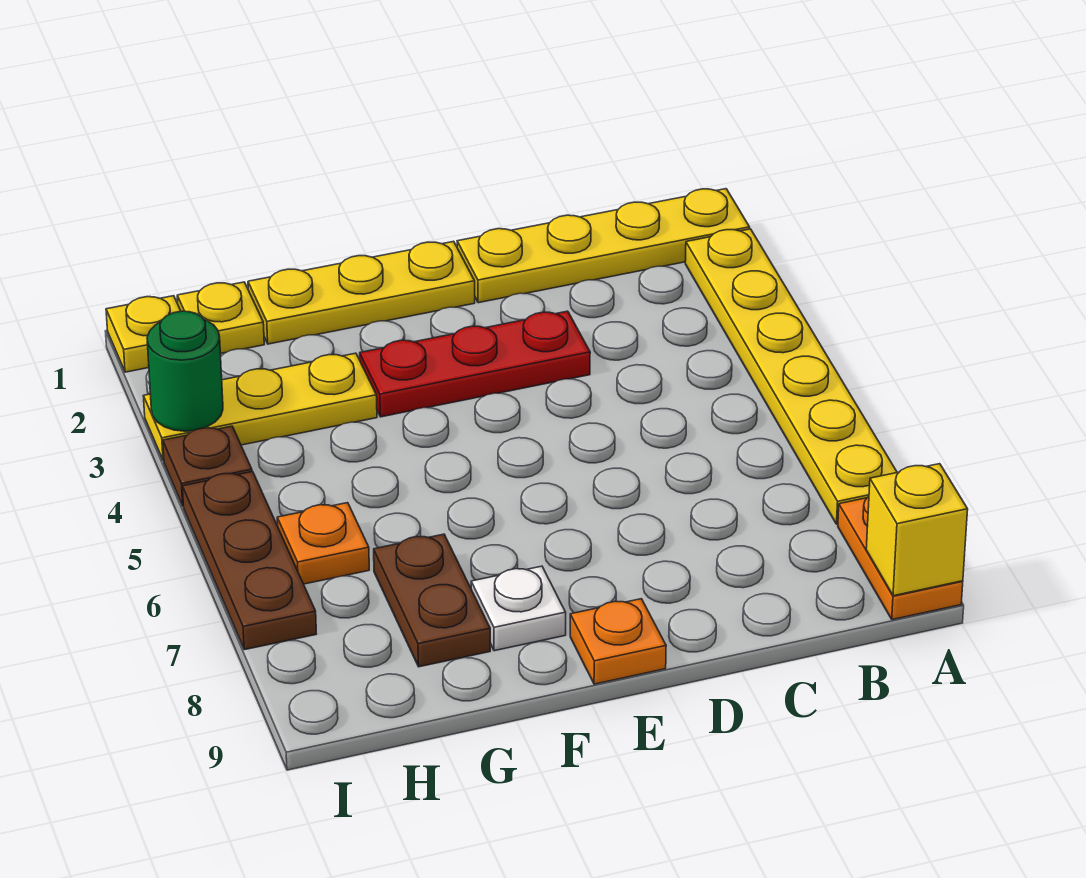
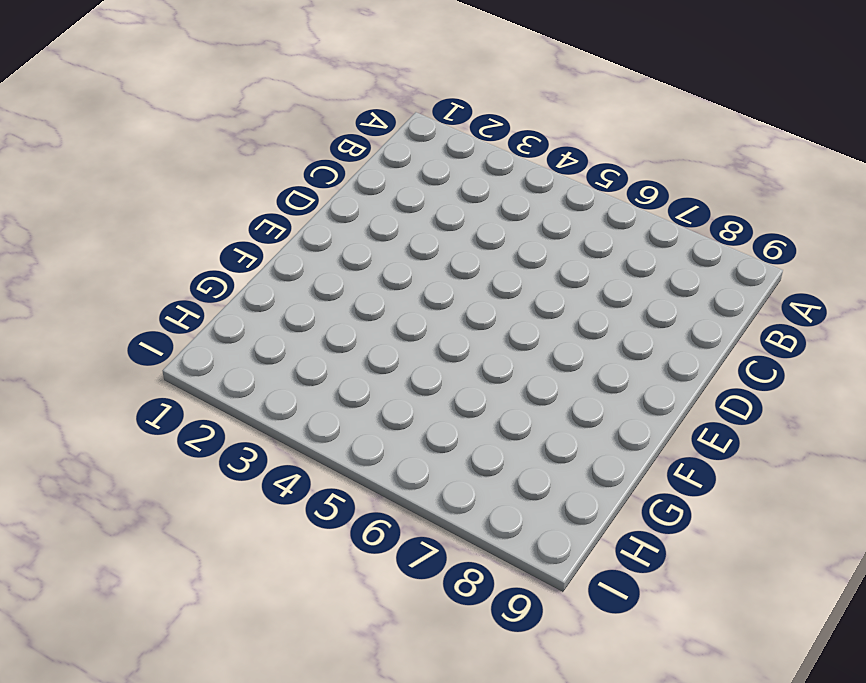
none -> yellow 1x4 plate [457,189,750,303]
none -> yellow 1x6 plate [685,229,897,524]
none -> orange 1x2 plate [838,497,963,620]

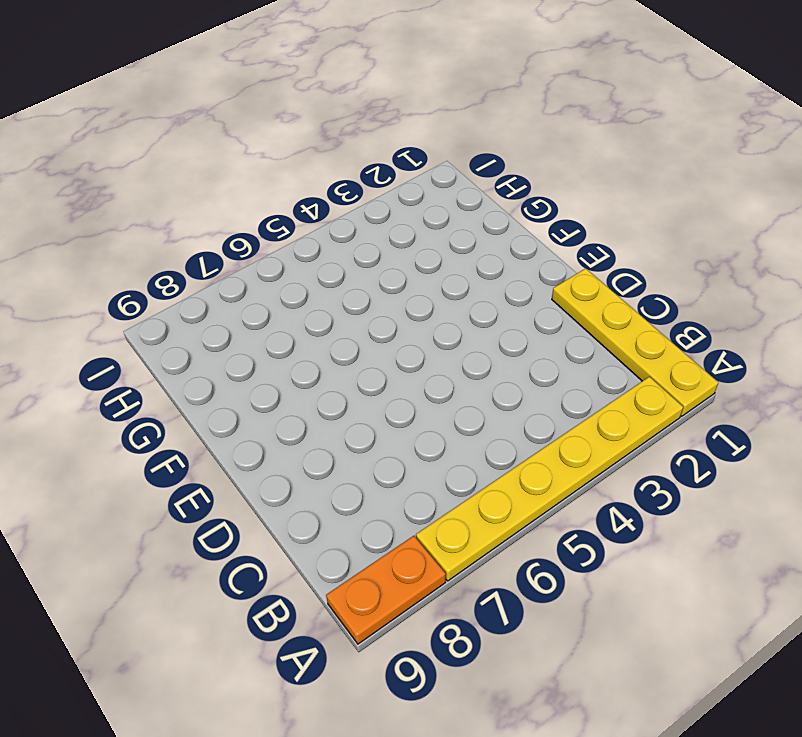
none -> red 1x3 plate [360,311,590,417]
none -> yellow 1x3 plate [248,241,475,344]
none -> orange 1x1 plate [570,599,666,684]

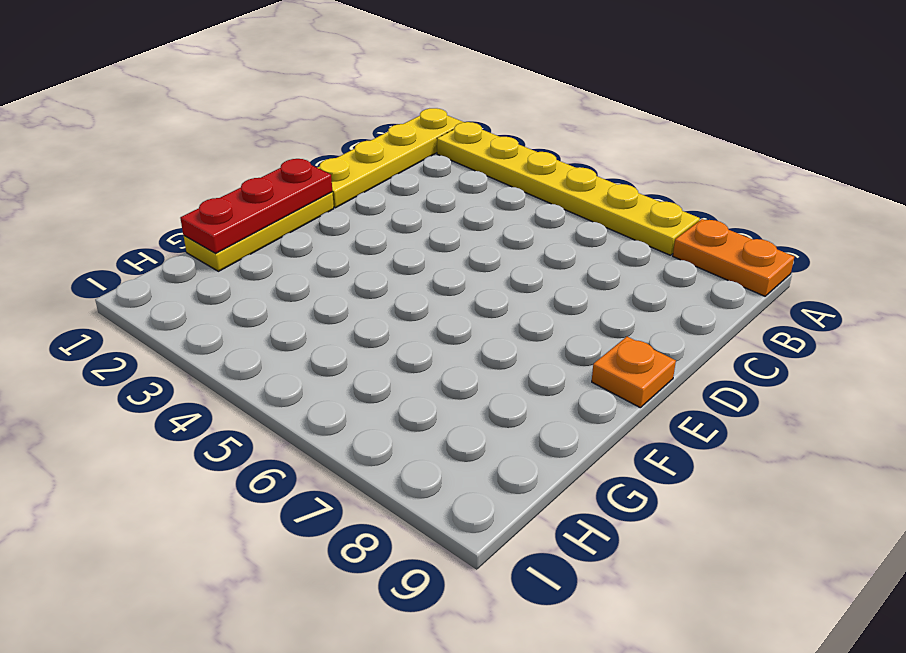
red 1x3 plate [180,159,332,253] -> red 1x3 plate moved to [360,311,590,417]
none -> white 1x1 plate [471,566,566,651]
none -> yellow 1x3 plate [143,353,377,461]
none -> brown 1x2 plate [374,534,490,667]

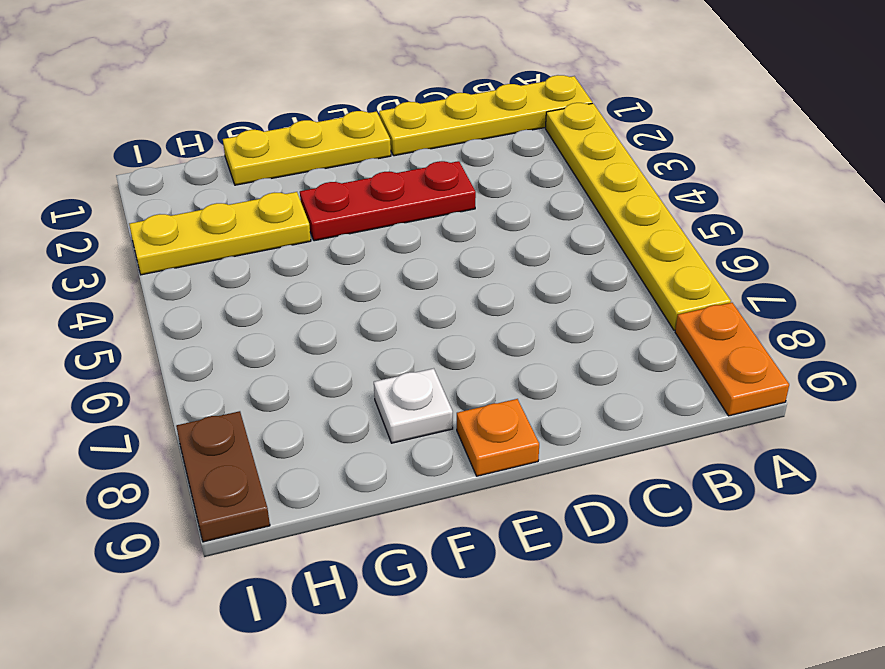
brown 1x2 plate [176,411,270,542] -> brown 1x2 plate moved to [374,534,490,667]
none -> yellow 1x1 plate [177,282,264,354]
none -> orange 1x1 plate [277,503,369,584]
none -> yellow 1x1 plate [106,296,181,372]

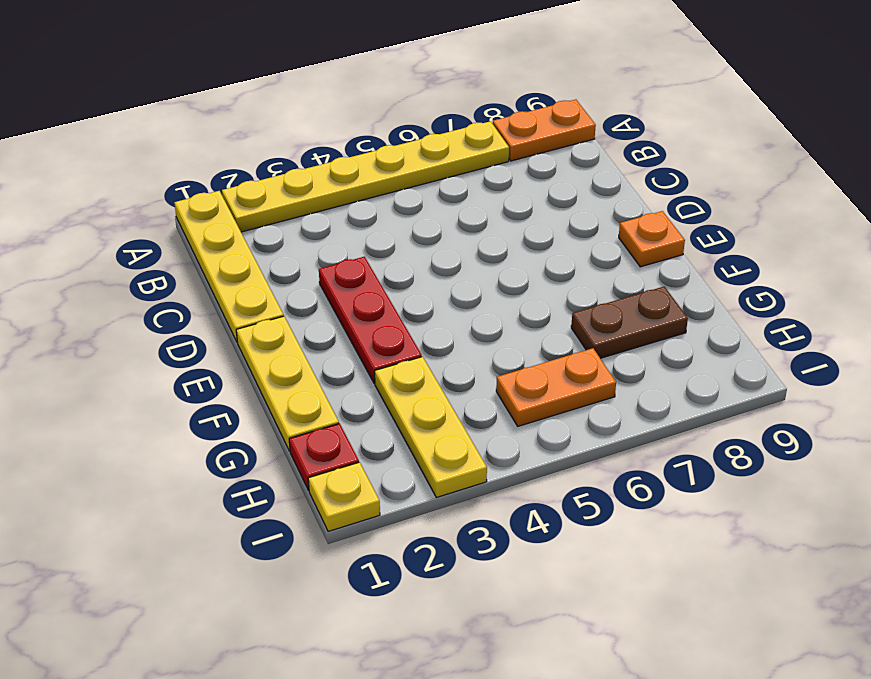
red 1x1 plate [289,424,359,491] -> yellow 1x1 plate [177,282,264,354]
orange 1x2 plate [496,348,616,426] -> orange 1x1 plate [277,503,369,584]
none -> white 1x1 plate [471,566,566,651]
none -> brown 1x1 plate [163,426,252,506]
none -> brown 1x3 plate [182,472,316,650]

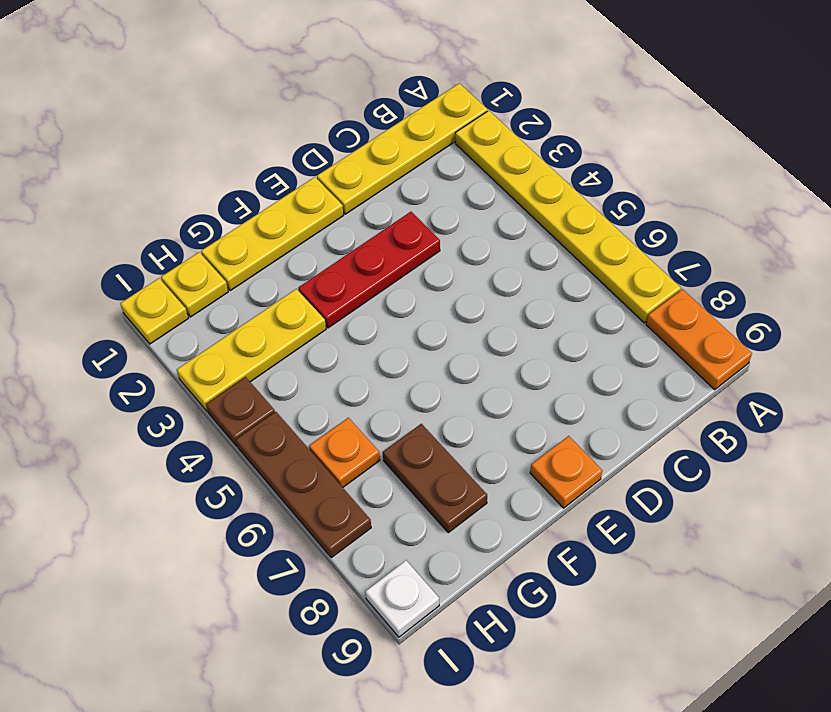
white 1x1 plate [365,560,439,637] -> white 1x1 plate moved to [471,566,566,651]
none -> yellow 1x1 brick [866,464,968,596]
none -> green 1x1 round brick [147,311,223,431]

